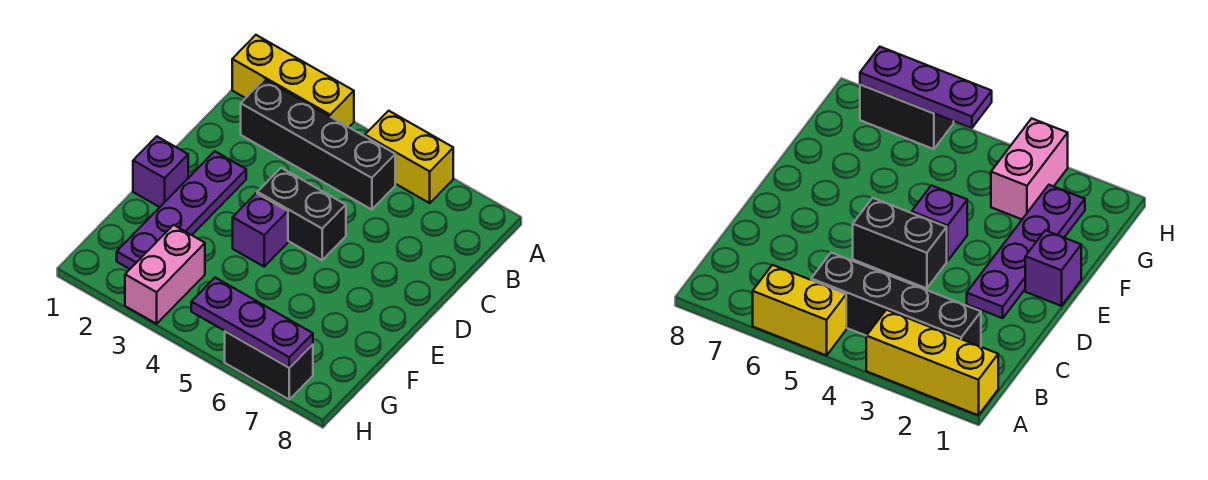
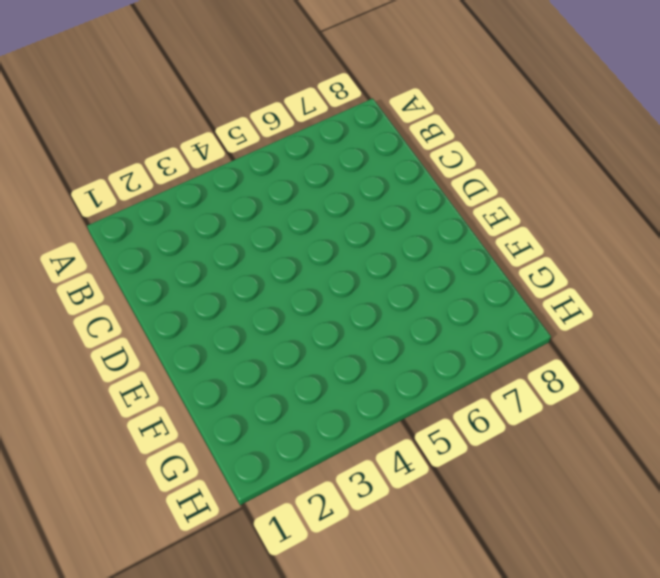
none -> yellow 1x3 brick [232,35,354,127]
none -> yellow 1x2 brick [365,111,453,203]

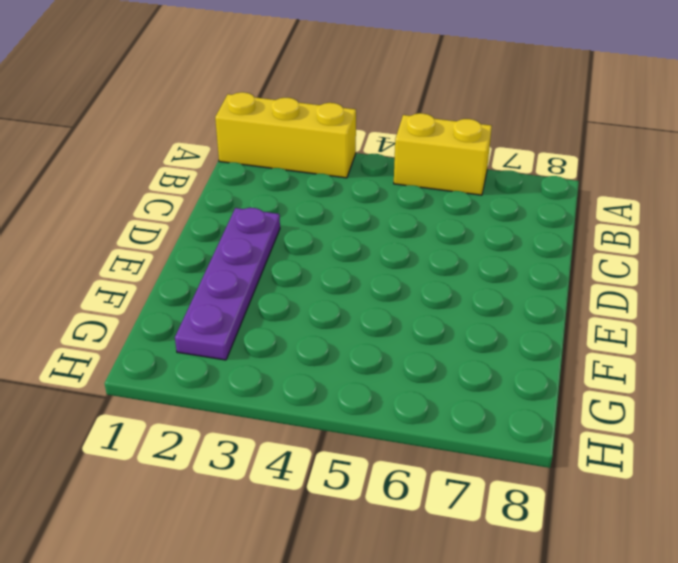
none -> black 1x4 brick [241,79,395,210]
none -> black 1x2 brick [257,168,346,260]

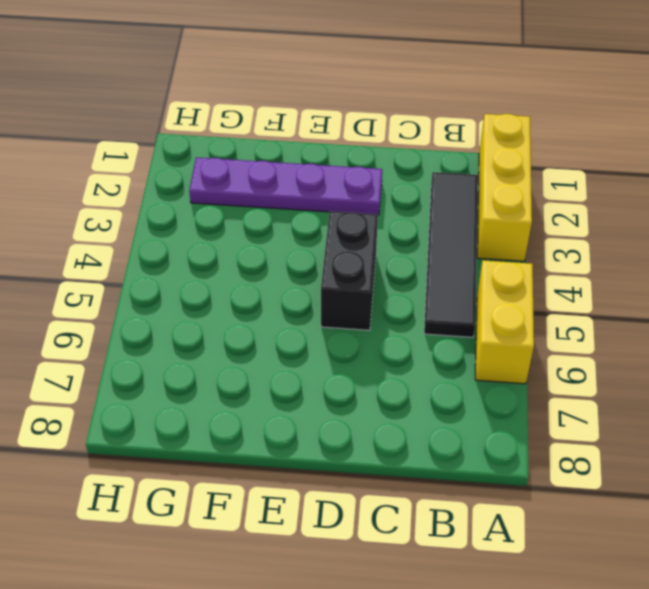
black 1x4 tile [424,172,478,337] -> black 1x4 brick [241,79,395,210]
none -> purple 1x1 brick [133,136,188,207]
none -> purple 1x1 brick [233,193,288,267]

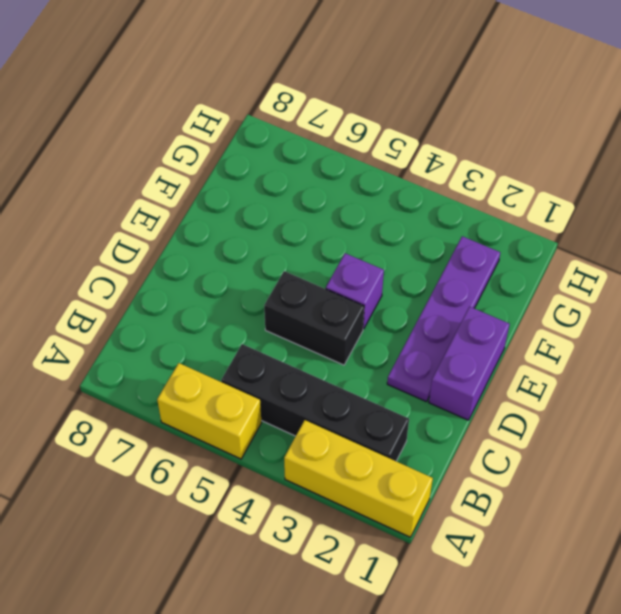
purple 1x2 brick [429,307,510,420] -> purple 1x1 brick [133,136,188,207]
none -> pink 1x2 brick [125,225,205,324]
none -> black 1x2 brick [225,331,313,399]

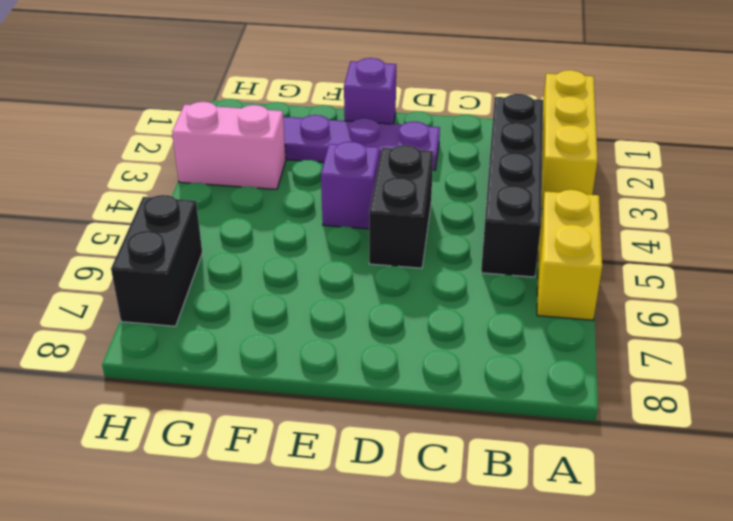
none -> purple 1x3 plate [191,278,313,368]

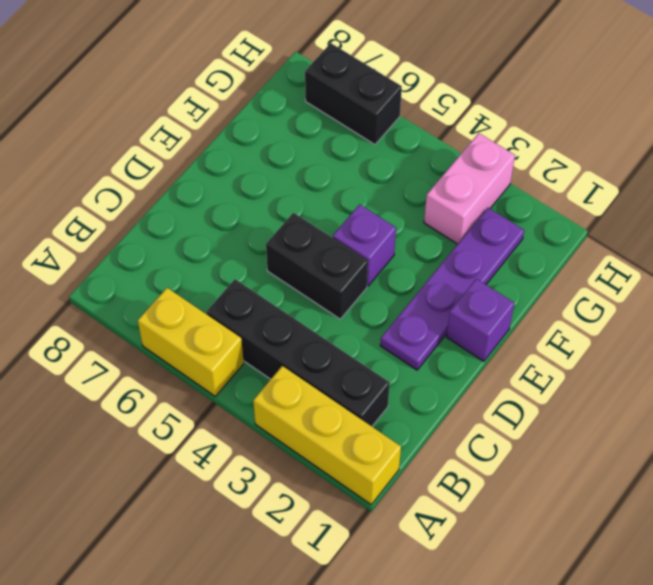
none -> purple 1x3 plate [191,278,313,368]

